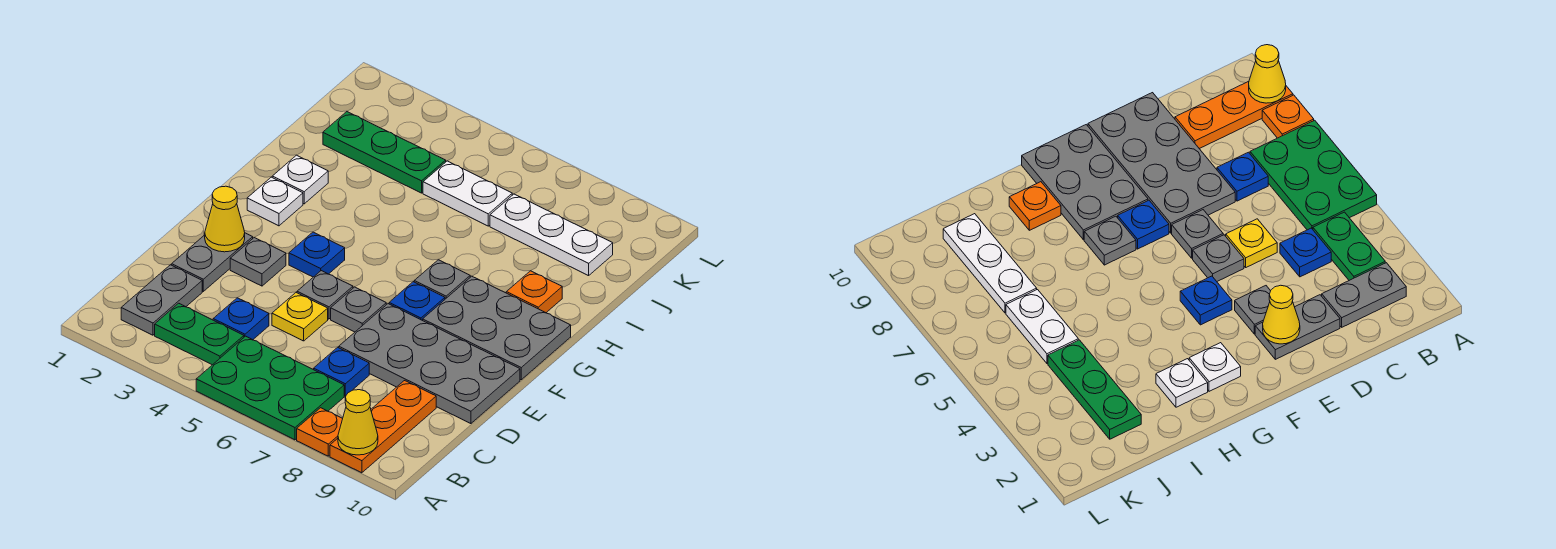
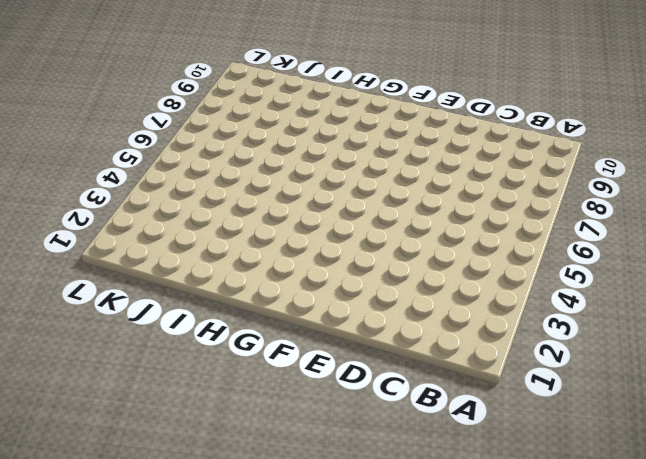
none -> green 2x3 plate [196,336,344,440]
none -> orange 1x1 plate [297,408,343,456]
none -> orange 1x3 plate [330,381,436,473]

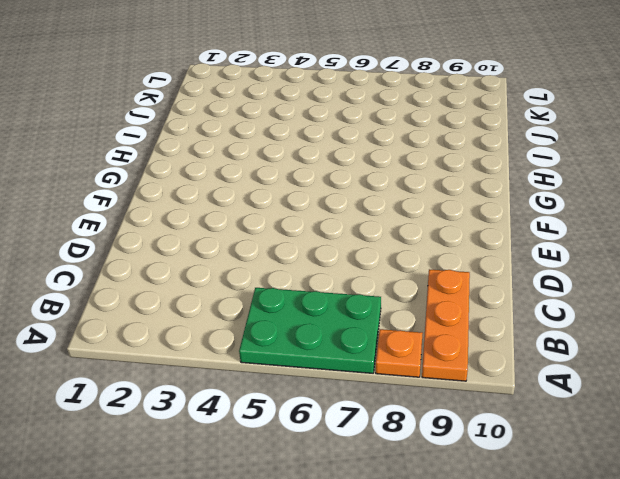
none -> grey 1x2 plate [121,265,202,335]
none -> green 1x2 plate [155,303,244,365]
none -> blue 1x1 plate [213,298,269,340]

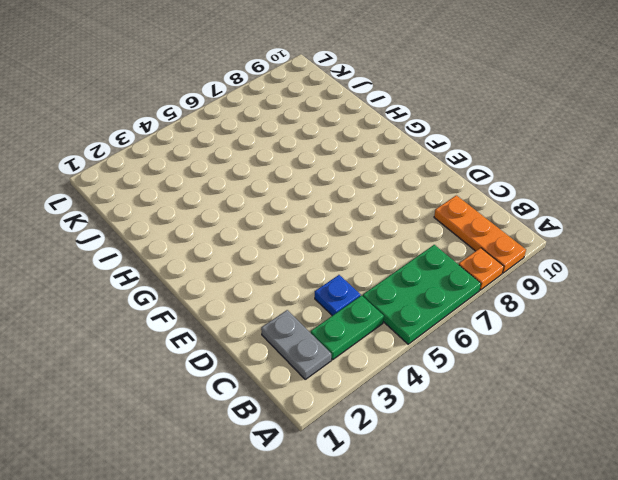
none -> blue 1x1 plate [314,347,369,396]
none -> grey 1x2 plate [172,233,253,291]
none -> yellow 1x1 plate [272,293,328,341]

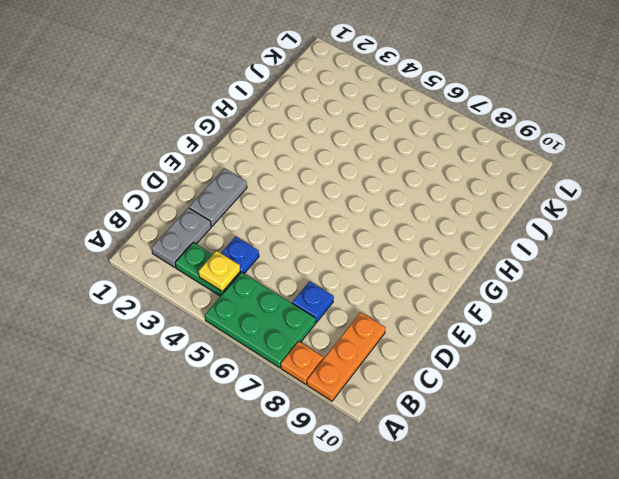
yellow 1x1 plate [198,251,240,292] -> yellow 1x1 plate moved to [272,293,328,341]
none -> grey 2x4 plate [339,304,520,424]
none -> grey 1x1 plate [230,238,286,286]
none -> grey 1x1 plate [297,271,353,319]

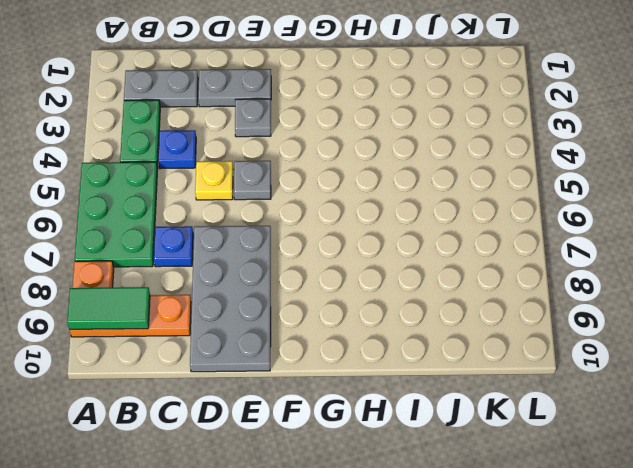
green 1x2 tile [67,287,150,329] -> yellow 1x1 cone [338,390,378,455]
none -> grey 1x1 plate [331,287,386,332]
none -> blue 1x1 plate [289,232,345,277]
none -> blue 1x1 plate [389,282,445,320]

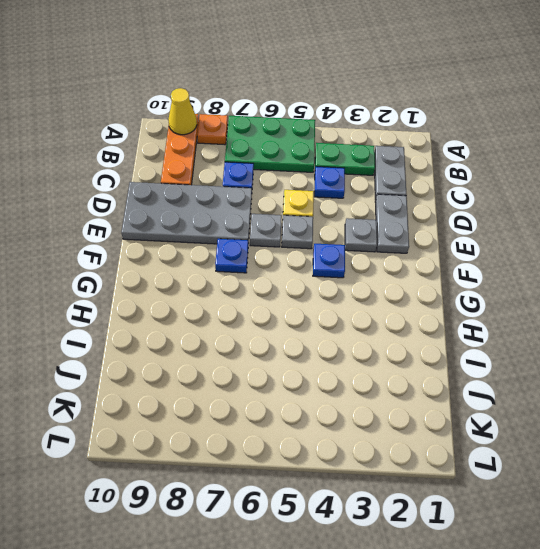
none -> grey 2x3 plate [423,276,571,380]
none -> white 1x1 plate [247,177,303,226]
none -> grey 1x1 plate [414,260,470,299]

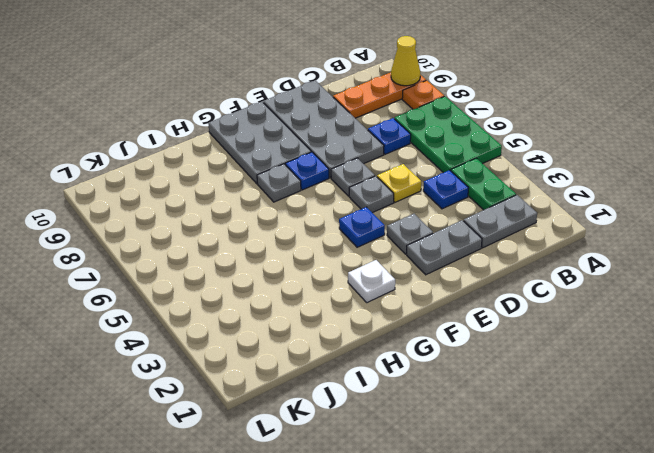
none -> white 1x1 plate [272,155,328,204]
none -> orange 1x1 plate [506,271,562,313]
none -> green 1x3 plate [323,112,446,193]

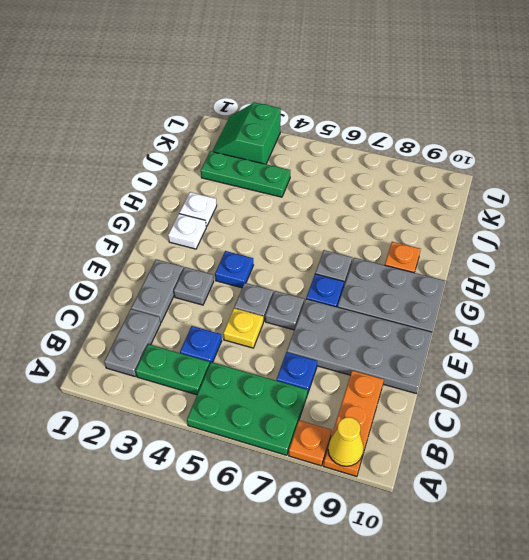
green 2x2 slope [212,102,281,164] -> none
none -> white 1x2 plate [423,161,512,226]
none -> white 1x3 plate [490,194,613,276]
none -> yellow 1x1 cone [205,186,245,252]

